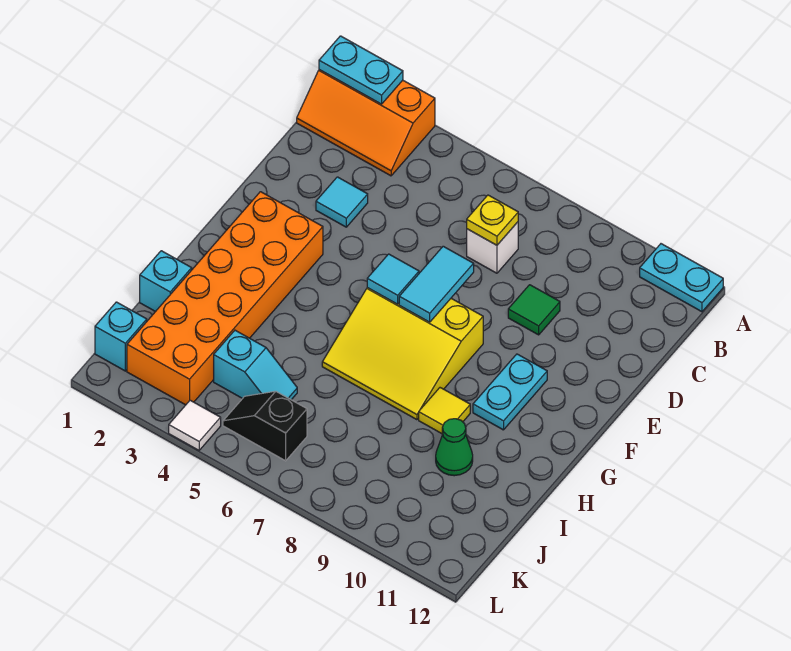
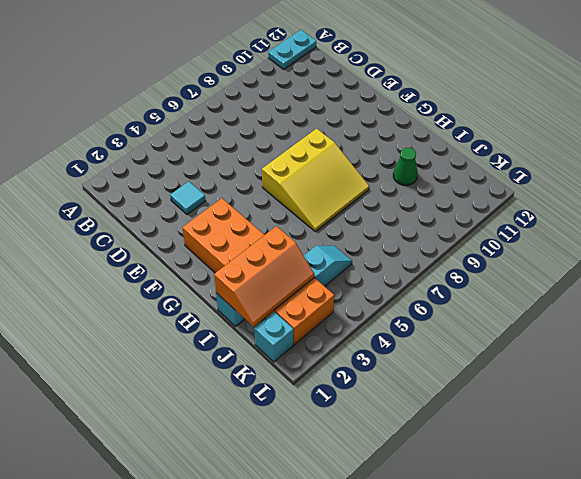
orange 2x3 slope [214,226,314,327] -> orange 2x3 slope moved to [297,70,435,176]
none -> white 1x1 brick [467,222,518,273]
none -> green 1x1 tile [508,285,560,335]
none -> cyan 1x2 plate [473,354,547,430]

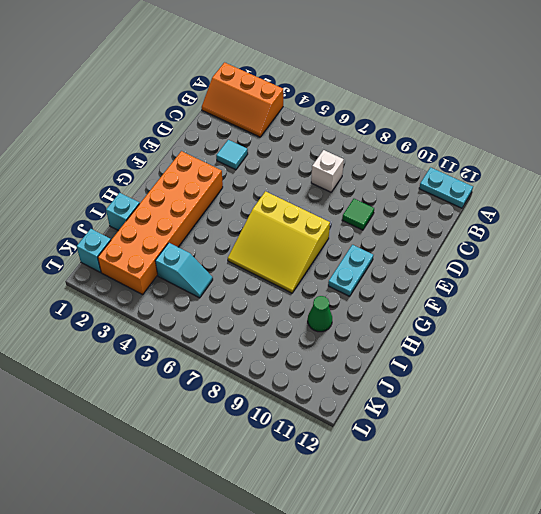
none -> yellow 1x1 tile [419,388,470,434]
none -> black 1x2 slope [223,391,307,461]
none -> white 1x1 tile [169,400,221,450]

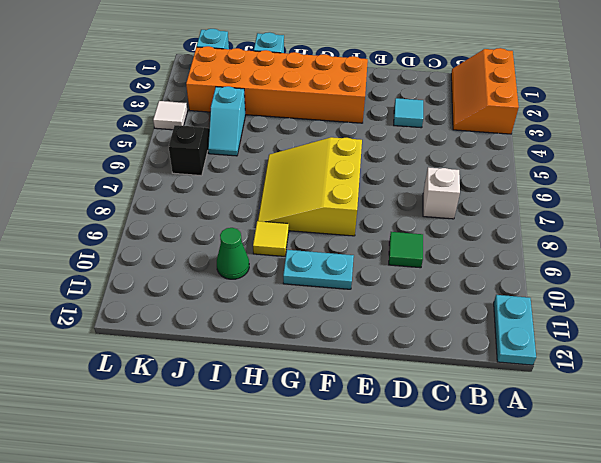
none -> cyan 1x2 plate [319,36,403,104]
none -> yellow 1x1 plate [467,195,518,245]
none -> cyan 1x2 tile [399,246,474,322]

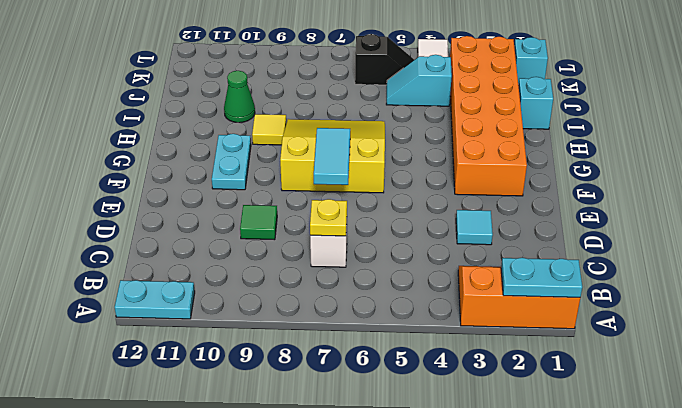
none -> cyan 1x1 tile [367,254,419,304]

